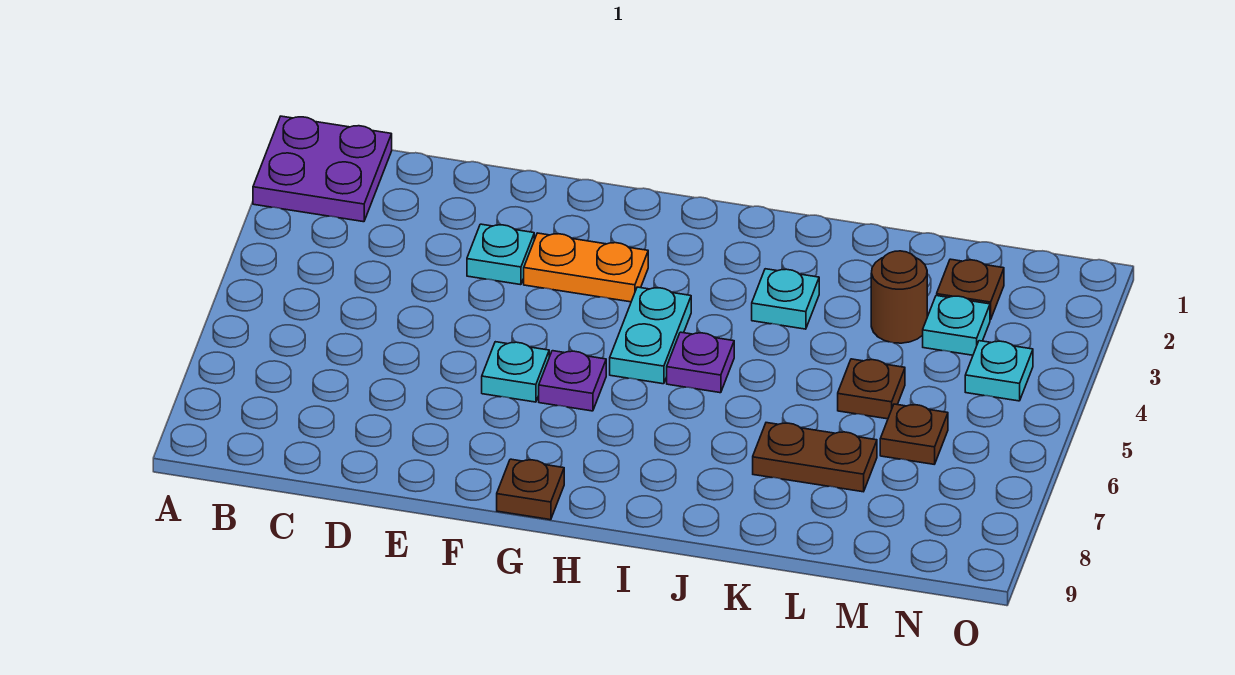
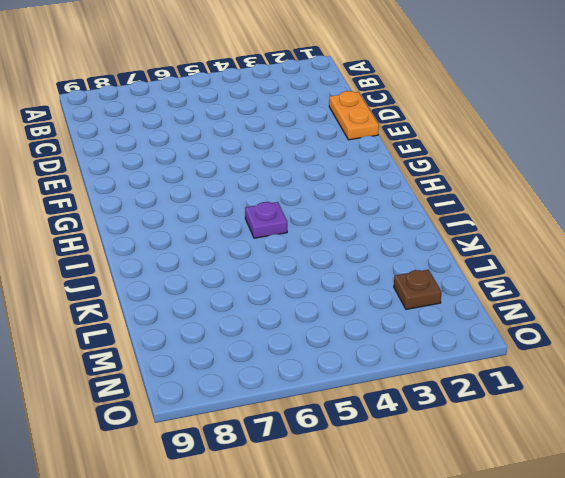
orange 1x2 plate [329,91,379,140] -> orange 1x2 plate moved to [524,233,648,302]
none -> purple 2x2 plate [253,116,392,222]
none -> cyan 1x1 plate [467,224,534,285]
none -> cyan 1x1 plate [482,342,549,402]

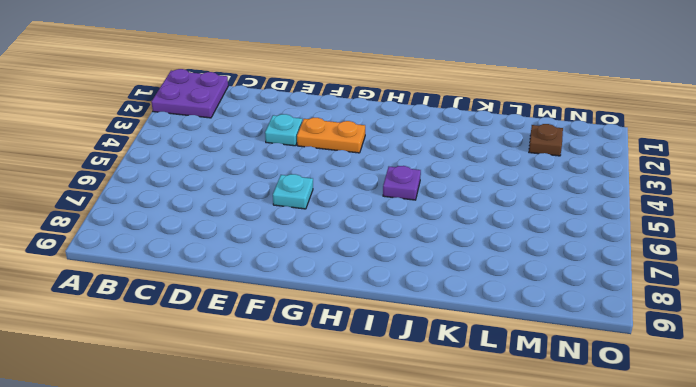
none -> purple 1x1 plate [539,351,606,411]
none -> brown 1x1 plate [497,459,564,520]
none -> cyan 1x2 plate [610,287,691,384]

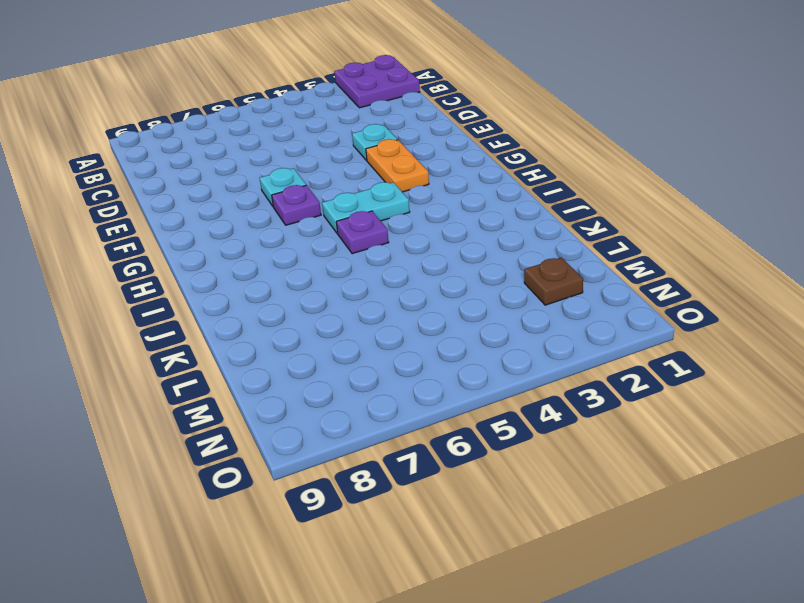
none -> brown 1x1 plate [497,459,564,520]
none -> cyan 1x1 plate [752,269,819,329]
none -> brown 1x2 plate [753,423,877,492]

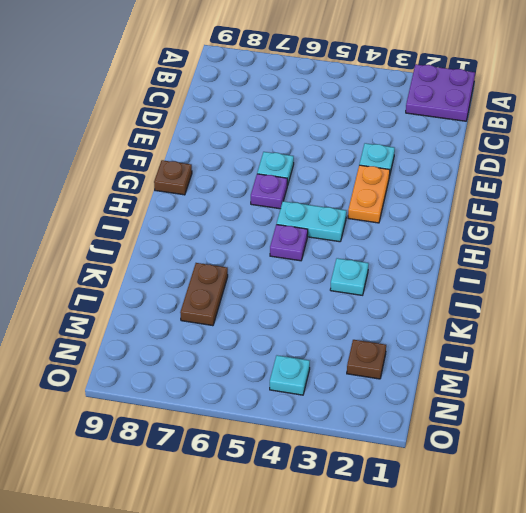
none -> brown 1x1 round brick [871,251,927,343]
none -> brown 1x1 plate [838,359,905,419]
none -> cyan 1x1 plate [923,296,990,355]

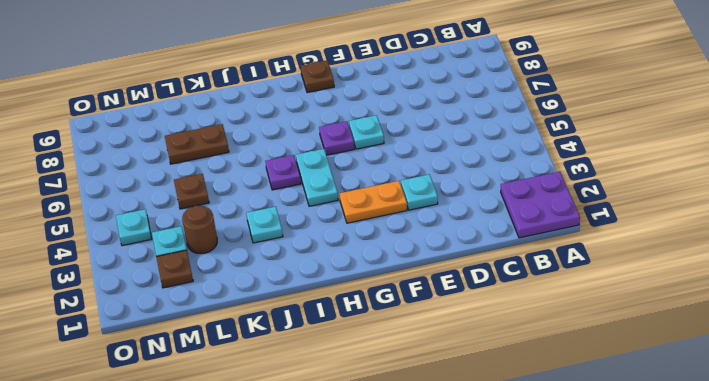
none -> brown 1x1 plate [880,404,948,464]

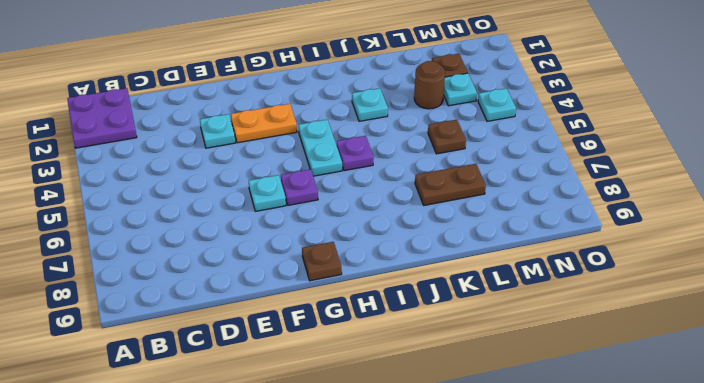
none -> brown 1x1 plate [880,404,948,464]

